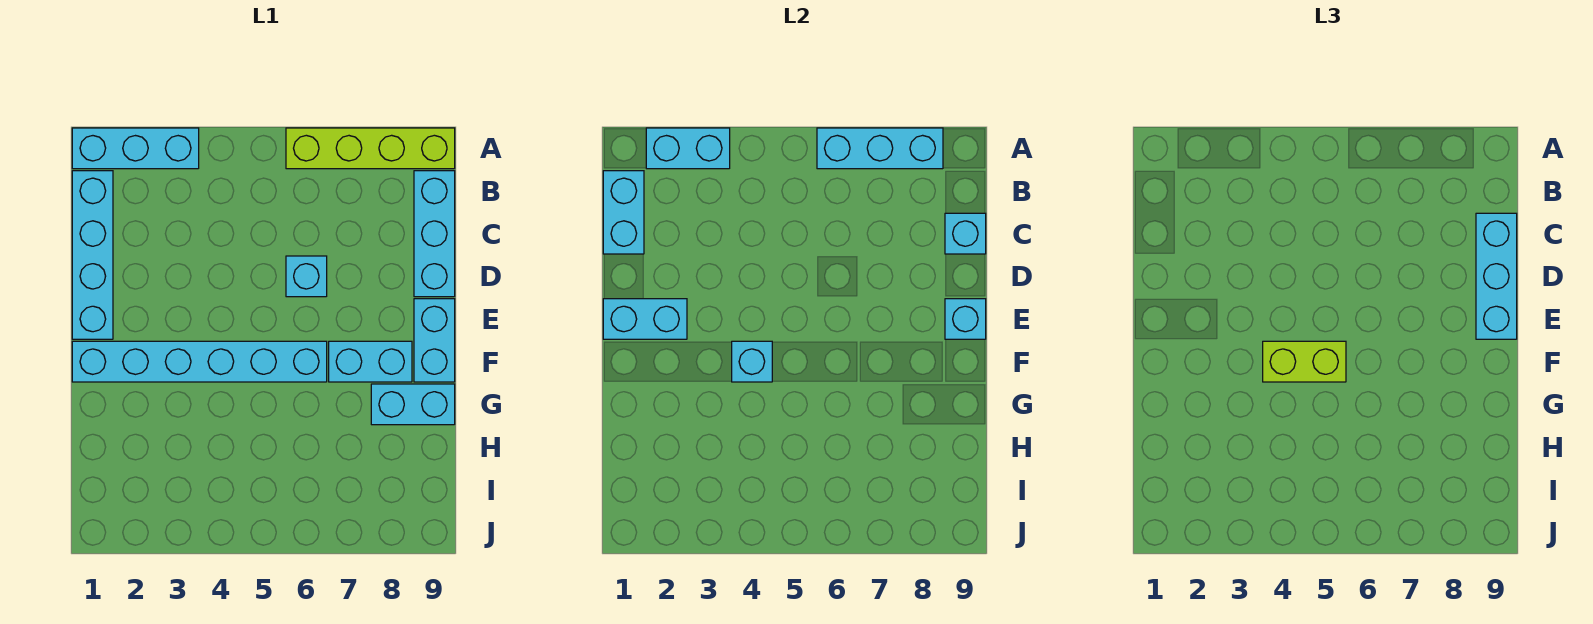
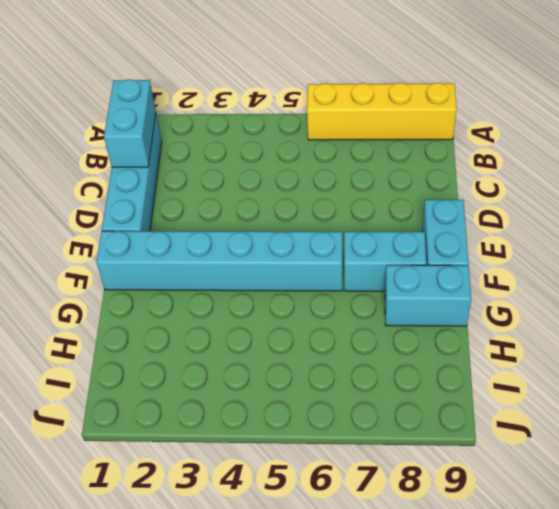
yellow 1x4 brick [307,83,457,140] -> lime 1x4 brick [286,128,455,169]
none -> cyan 1x3 brick [72,128,199,169]
none -> cyan 1x3 brick [414,171,455,297]
none -> cyan 1x1 brick [286,256,327,297]

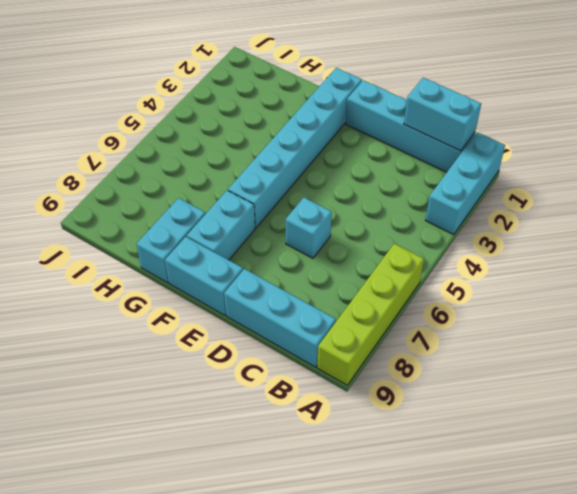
none -> cyan 1x2 brick [646,128,730,169]
none -> cyan 1x3 brick [817,128,943,169]
none -> cyan 1x1 brick [945,213,986,254]

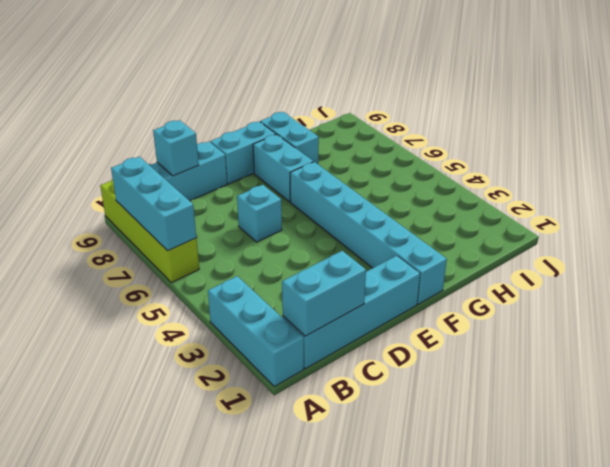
none -> cyan 1x2 brick [646,128,730,169]
none -> cyan 1x2 brick [603,299,687,339]
none -> cyan 1x1 brick [945,299,986,339]

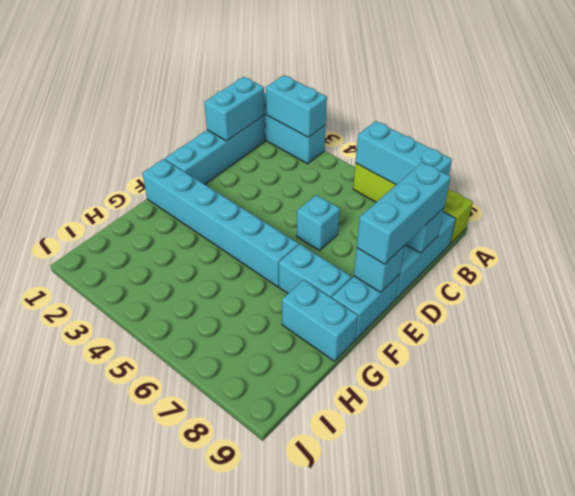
none -> cyan 1x2 brick [603,299,687,339]
none -> cyan 1x1 brick [732,341,772,382]
none -> lime 1x2 brick [1263,341,1346,382]

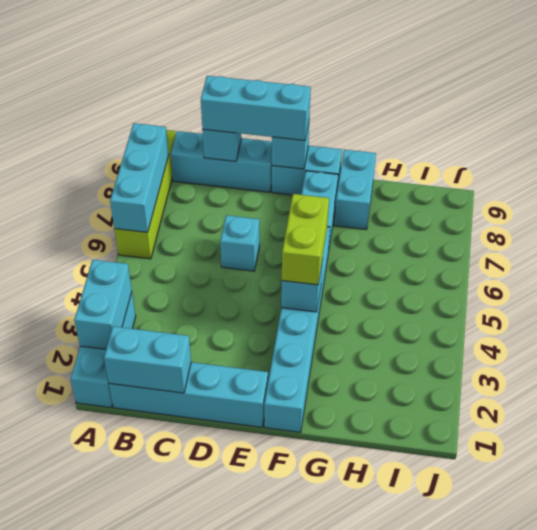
none -> cyan 1x2 brick [603,299,687,339]

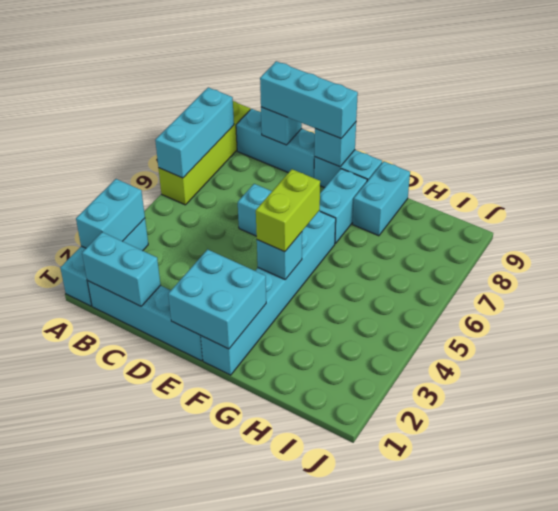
cyan 2x2 brick [168,249,266,349] -> cyan 1x2 brick [603,299,687,339]

